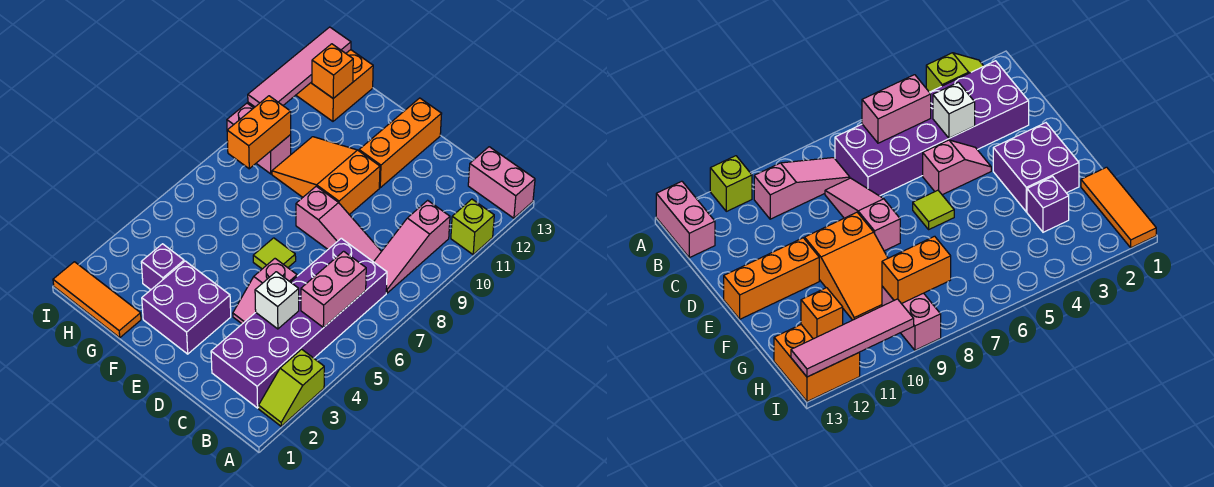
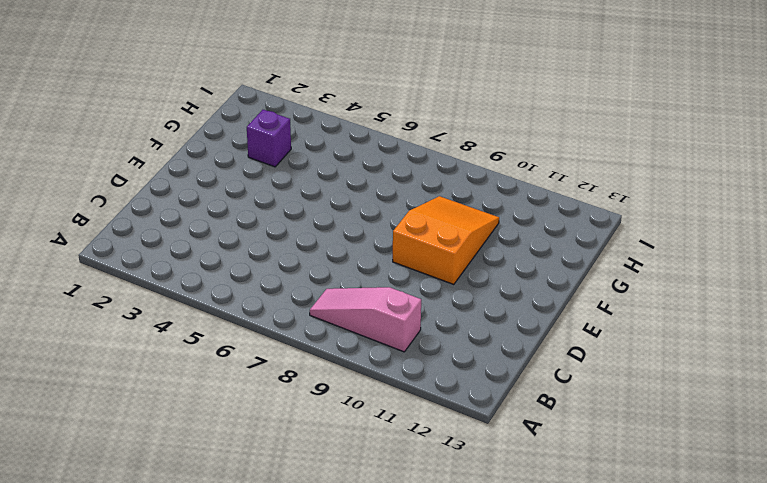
none -> lime 1x2 slope [259,349,324,426]
none -> lime 1x1 brick [451,199,494,255]
none -> pink 1x2 brick [468,147,535,218]

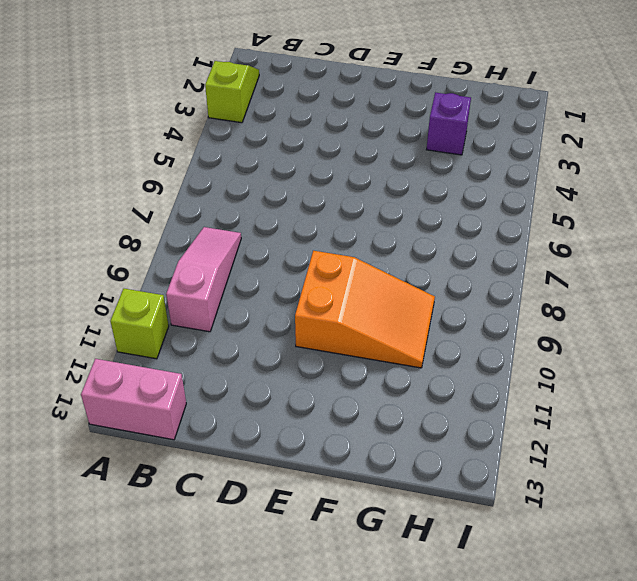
none -> purple 2x6 brick [211,238,387,408]
none -> pink 1x3 slope [296,186,382,262]
none -> pink 1x2 slope [233,259,297,324]

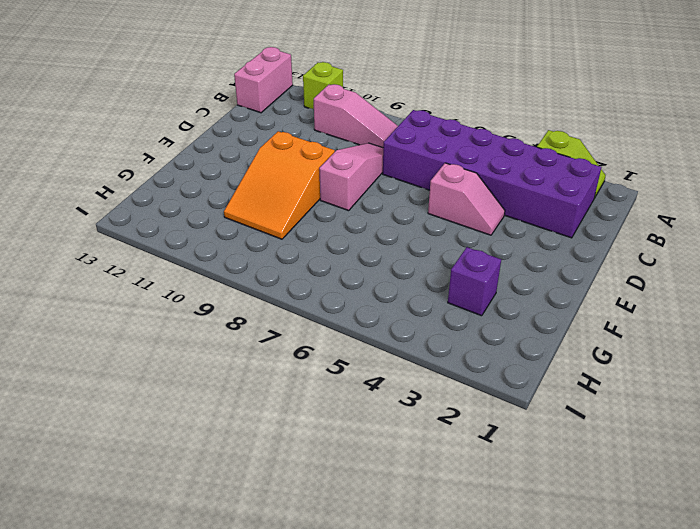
none -> purple 2x2 brick [142,261,231,354]
none -> lime 1x1 tile [253,238,296,269]
none -> orange 1x3 brick [359,98,442,188]

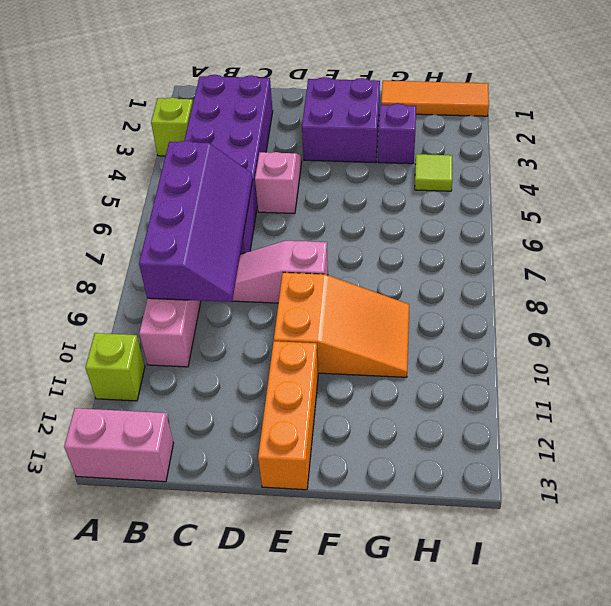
purple 2x4 slope [139,141,253,302] -> pink 1x2 brick [301,251,366,328]
lime 1x1 tile [415,154,452,191] -> lime 1x1 tile moved to [253,238,296,269]
none -> pink 1x2 brick [227,103,291,174]
none -> orange 2x2 brick [296,50,373,121]
none -> white 1x1 brick [255,272,299,329]

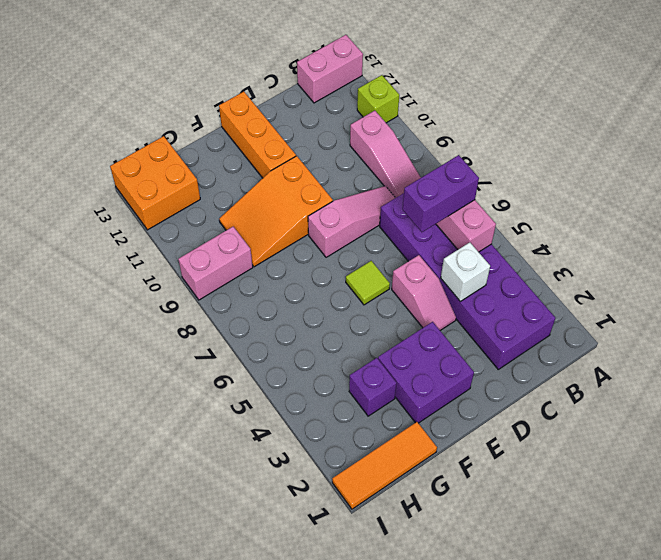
purple 1x2 brick [402,155,479,232] -> none
none -> lime 1x2 slope [259,349,324,426]
none -> orange 1x2 brick [227,96,291,169]
none -> orange 1x1 brick [312,44,353,98]

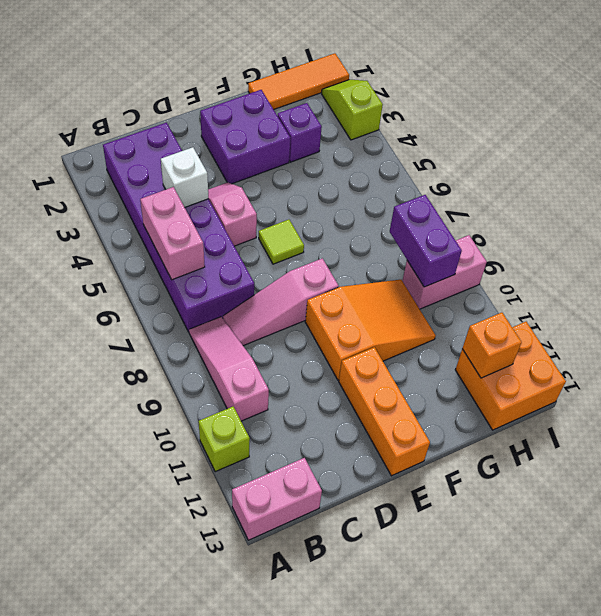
purple 1x2 brick [390,195,462,287] -> orange 1x2 brick [227,96,291,169]
lime 1x2 slope [322,80,383,140] -> lime 1x2 slope moved to [259,349,324,426]
none -> pink 1x4 tile [248,27,351,107]

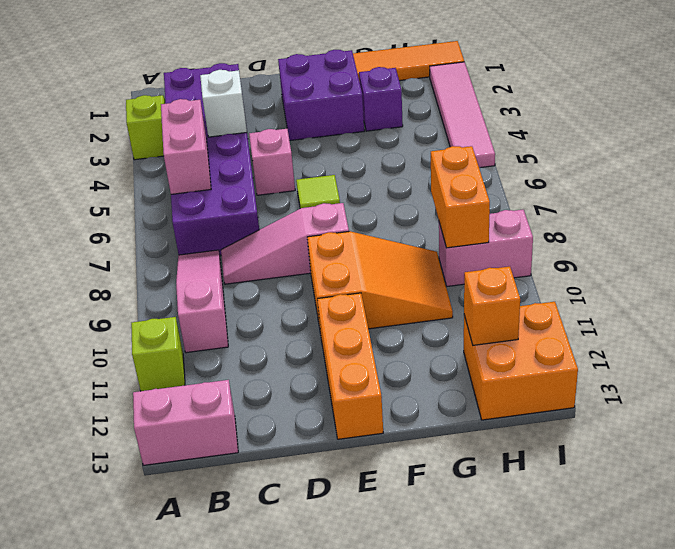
pink 1x4 tile [430,62,495,168] -> pink 1x4 tile moved to [248,27,351,107]

